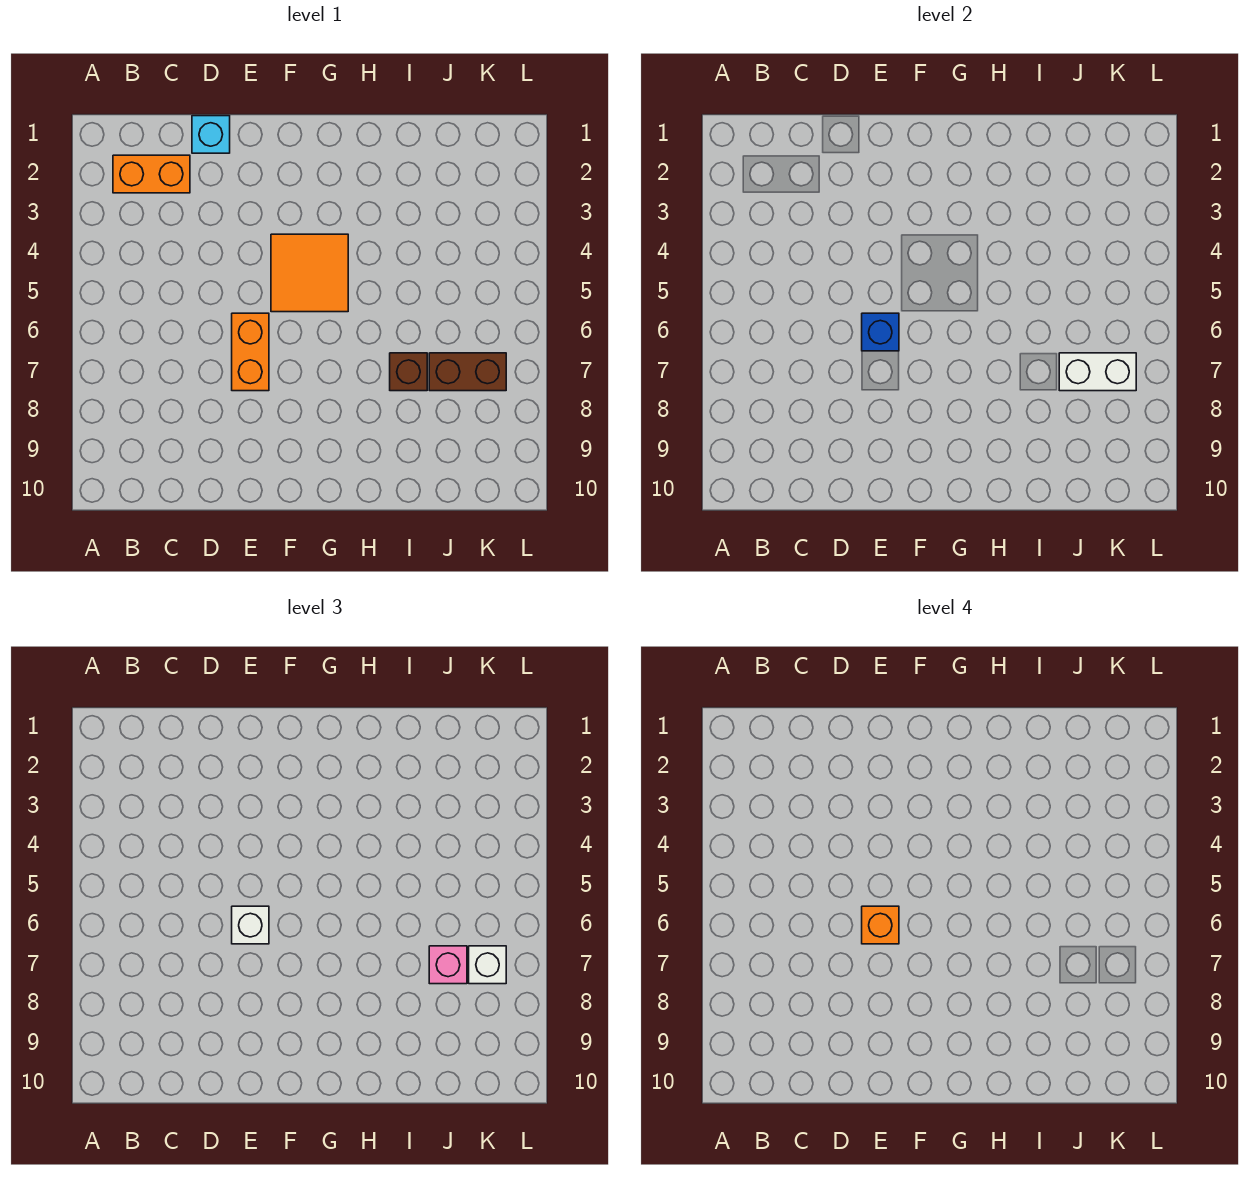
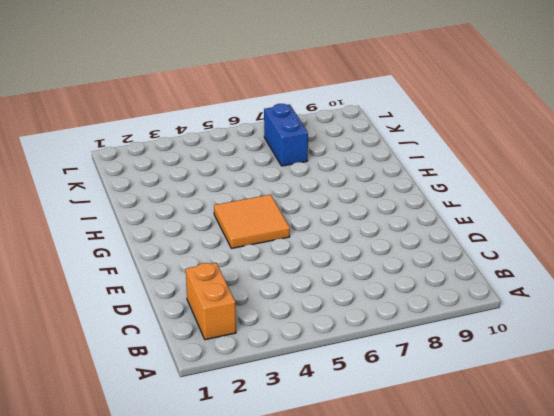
blue 1x2 brick [264,104,308,166] -> brown 1x2 brick [429,353,506,391]
none -> cyan 1x1 brick [192,116,230,153]
none -> orange 1x2 brick [232,313,269,391]
none -> brown 1x1 brick [390,353,427,391]

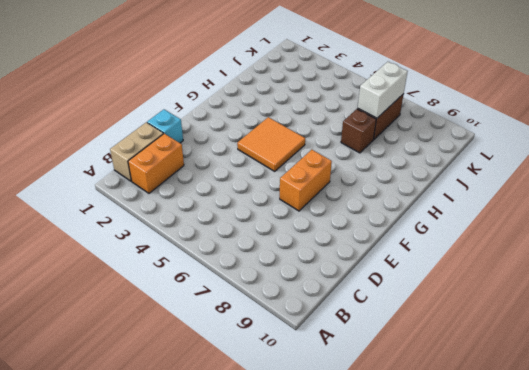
tan 1x2 brick [110,122,163,181] -> none
orange 1x2 brick [280,150,332,211] -> orange 1x2 brick turned to [232,313,269,391]
none -> blue 1x1 brick [862,313,899,351]
none -> white 1x1 brick [232,906,269,944]
none -> pink 1x1 brick [429,946,467,984]

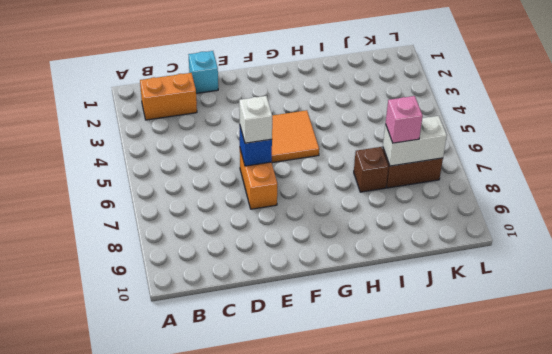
none -> white 1x1 brick [469,946,506,984]
none -> orange 1x1 brick [862,906,899,944]

